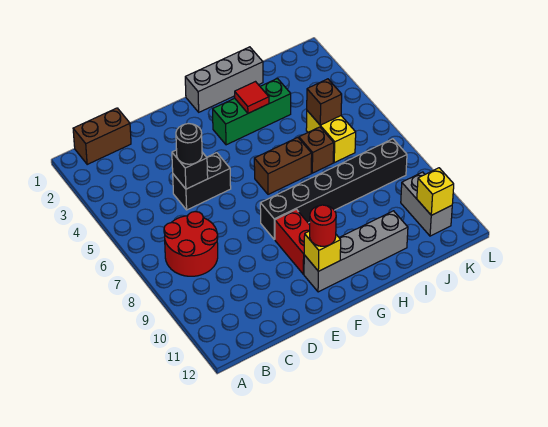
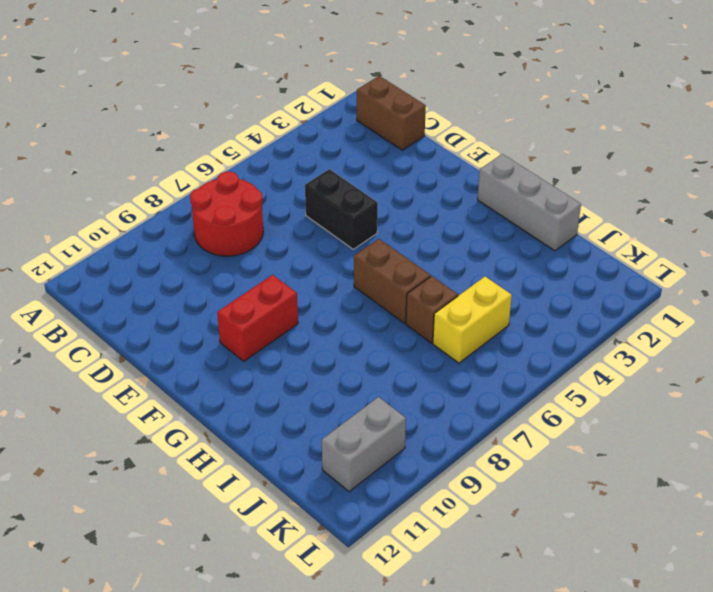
none -> black 1x6 brick [260,139,407,239]
none -> grey 1x4 brick [304,211,408,292]
none -> green 1x3 brick [213,79,291,145]

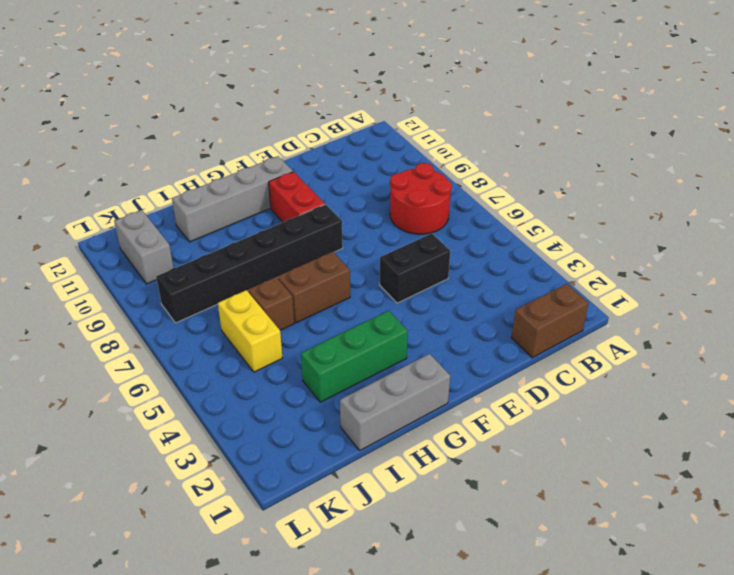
none -> black 1x1 brick [172,150,208,189]
none -> yellow 1x1 brick [304,231,341,271]
none -> red 1x1 tile [235,82,269,113]

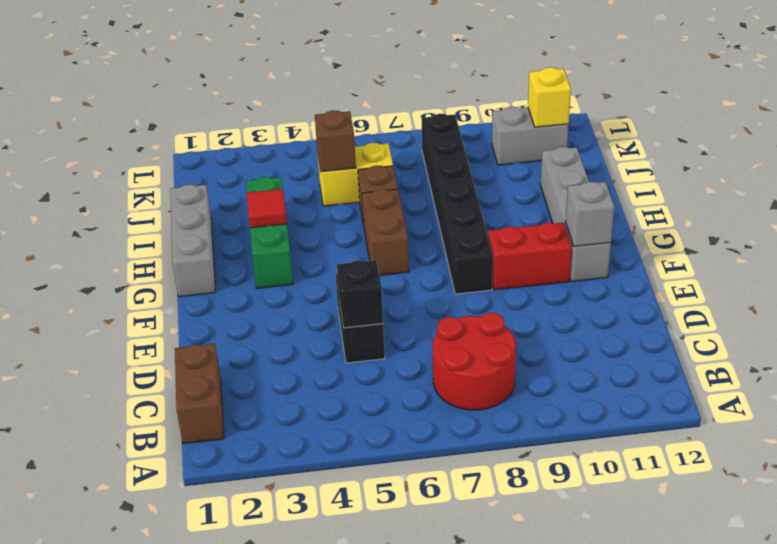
grey 1x1 brick [566,182,614,246] -> yellow 1x1 brick [304,231,341,271]
none -> black 1x1 round brick [176,124,202,164]
none -> red 1x1 round brick [310,205,336,246]

